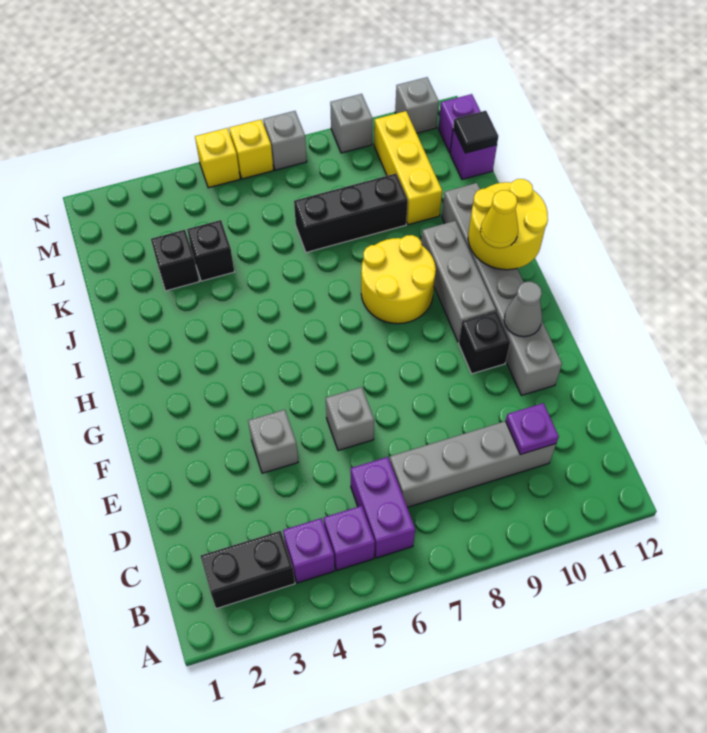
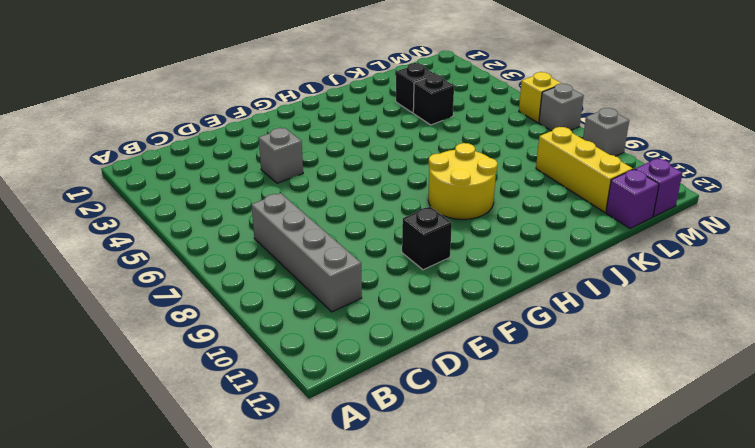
yellow 1x3 brick [536,127,633,212] -> yellow 1x3 brick turned to [374,111,442,225]
none -> black 1x2 brick [201,531,295,609]
none -> purple 1x1 brick [283,518,335,583]
none -> purple 1x1 brick [324,506,375,570]

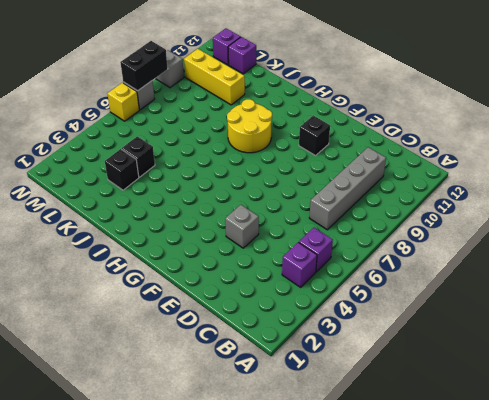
black 1x2 brick [120,41,168,91] -> black 1x2 brick moved to [201,531,295,609]
none -> purple 1x2 brick [351,457,415,558]
none -> grey 1x1 brick [326,387,374,451]
none -> grey 1x6 brick [442,183,562,395]

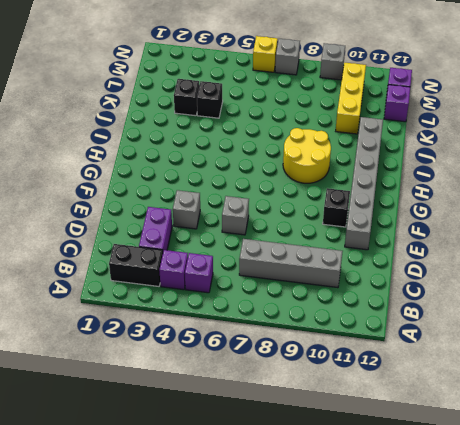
purple 1x2 brick [139,207,172,251] -> purple 1x2 brick moved to [351,457,415,558]
none -> grey 1x3 brick [421,221,496,342]
none -> black 1x3 brick [294,174,408,253]
none -> yellow 1x1 brick [195,128,240,188]

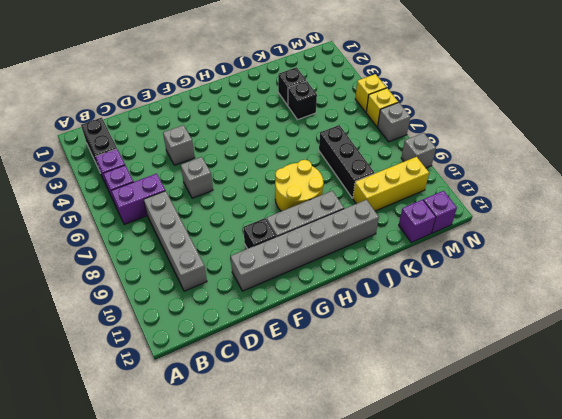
none -> grey 1x1 brick [395,77,439,133]
none -> purple 1x1 plate [506,403,559,455]
none -> grey 1x1 cone [504,282,542,337]

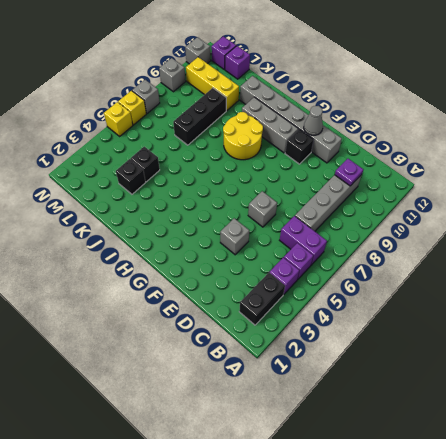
none -> yellow 2x2 round brick [468,179,548,270]
none -> black 1x1 tile [453,111,498,153]
none -> yellow 1x1 cone [480,190,518,248]

